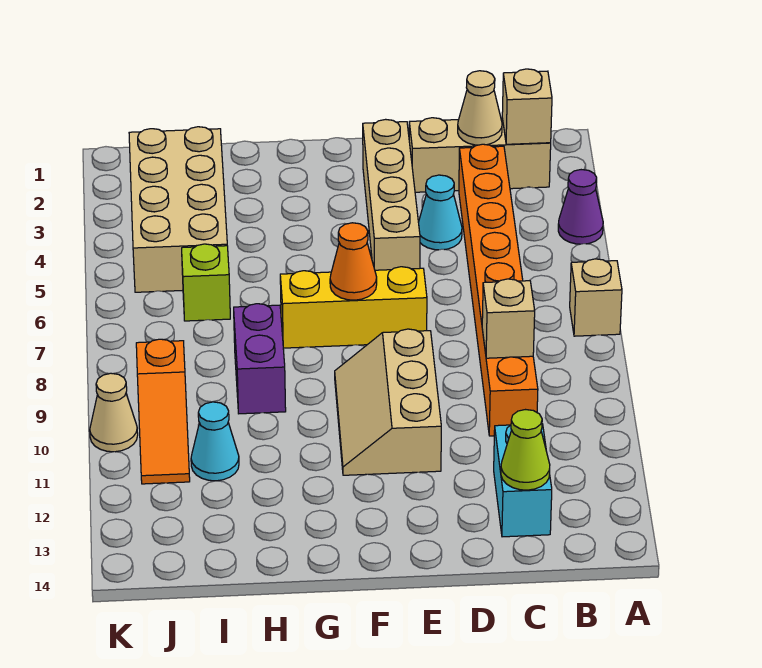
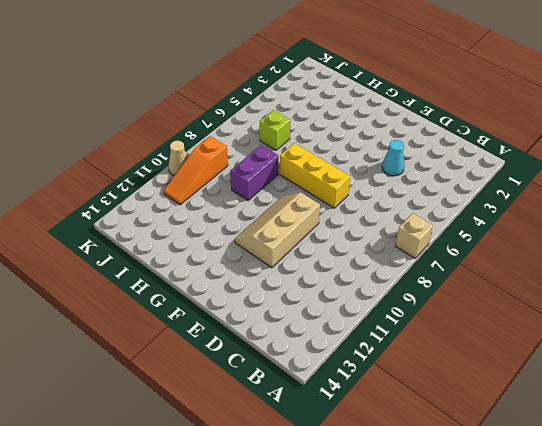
none -> purple 1x1 cone [558,170,603,244]
none -> tan 1x3 brick [409,118,551,192]
none -> orange 1x8 brick [459,144,538,436]

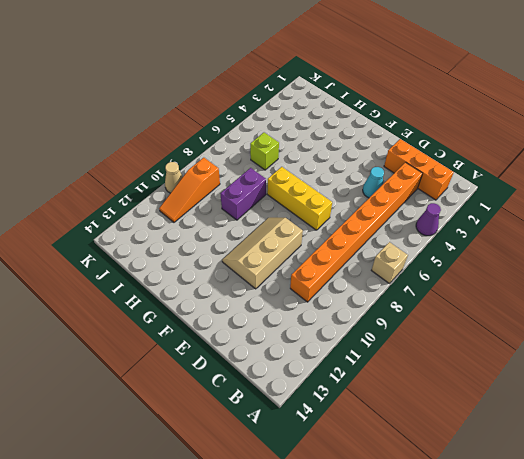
orange 1x3 brick [384,139,454,200] -> tan 1x3 brick [409,118,551,192]
none -> cyan 1x2 brick [494,424,552,537]
none -> tan 1x4 brick [363,119,420,270]
none -> tan 2x4 brick [129,127,227,292]

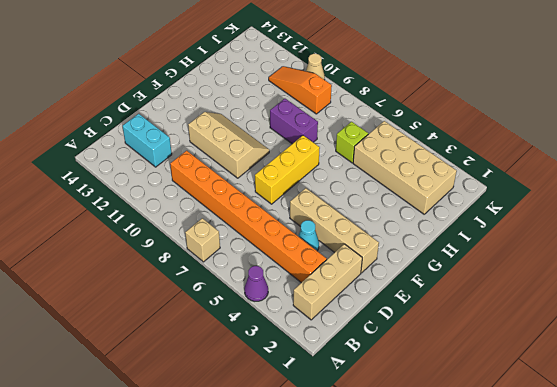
none -> cyan 1x1 cone [191,402,239,481]
none -> tan 1x1 brick [502,69,552,144]
none -> tan 1x1 cone [458,71,502,145]

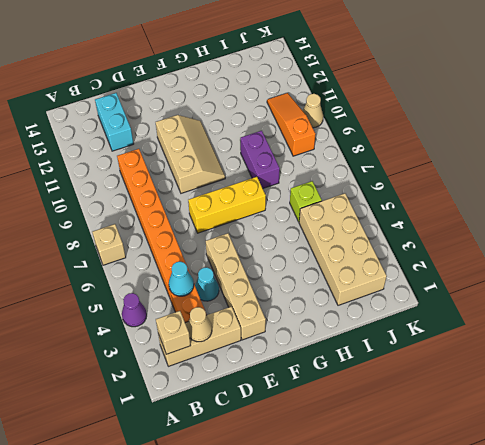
cyan 1x1 cone [169,262,194,296] -> cyan 1x1 cone moved to [191,402,239,481]
none -> tan 1x1 brick [482,279,535,358]
none -> lime 1x1 cone [501,410,550,490]
none -> orange 1x1 cone [330,223,377,300]

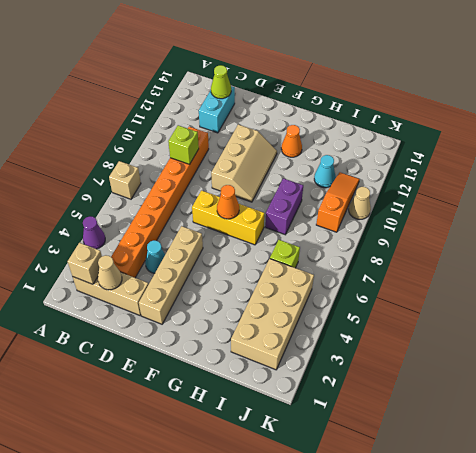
lime 1x1 brick [168,125,199,165] -> tan 1x1 brick [482,279,535,358]
orange 1x1 cone [281,125,302,157] -> none

